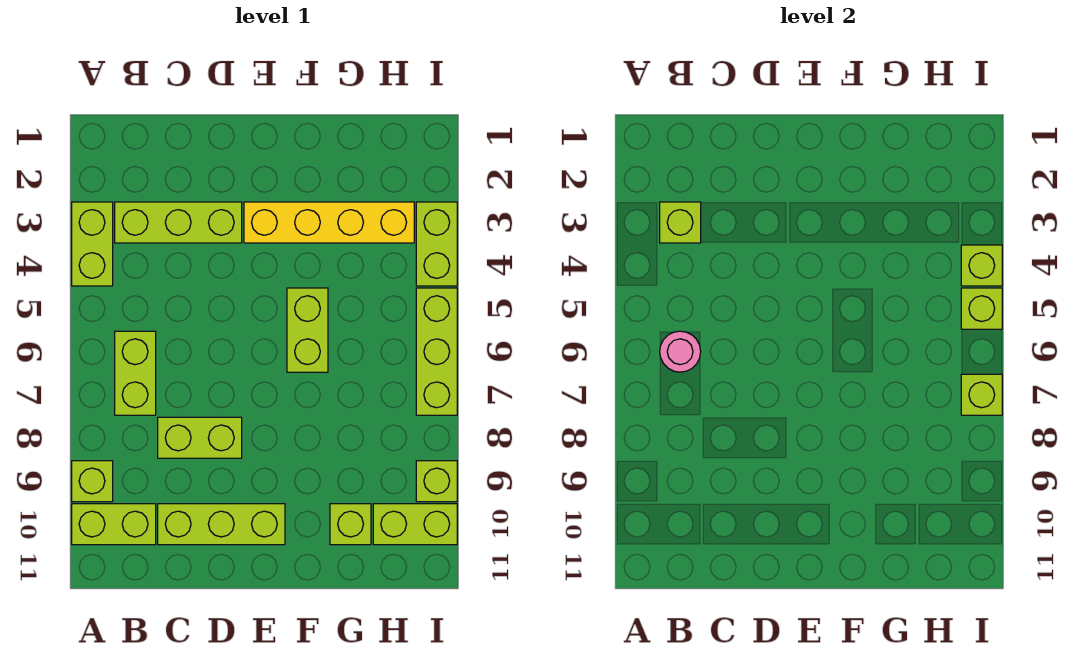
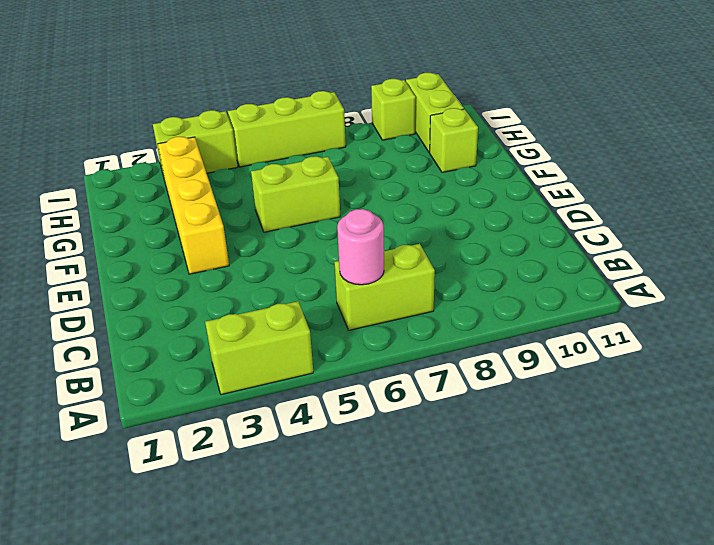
none -> lime 1x1 brick [72,461,113,502]
none -> lime 1x2 brick [72,504,156,545]
none -> lime 1x3 brick [115,202,242,243]

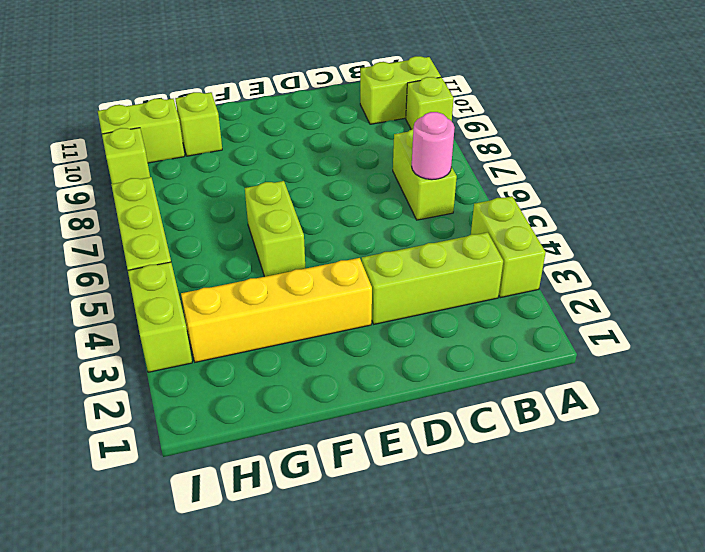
none -> lime 1x2 brick [158,417,242,458]
none -> lime 1x3 brick [158,504,285,545]
none -> lime 1x1 brick [660,202,701,243]

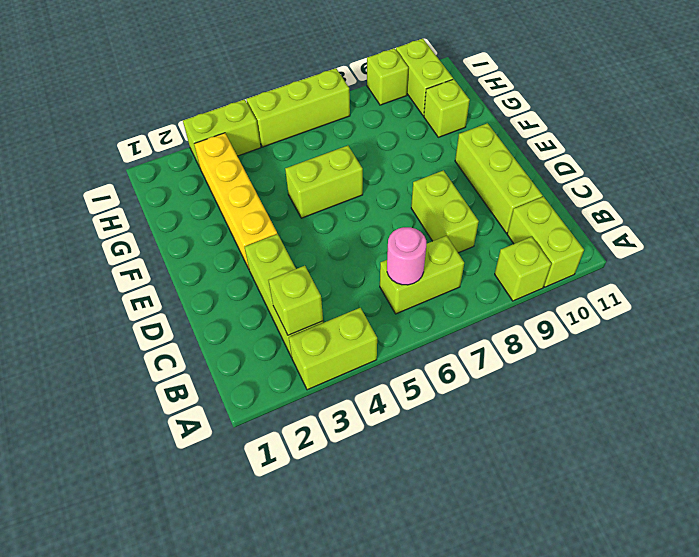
none -> lime 1x1 brick [961,245,1002,286]
none -> lime 1x1 brick [961,288,1002,329]
none -> lime 1x1 brick [961,374,1002,415]

